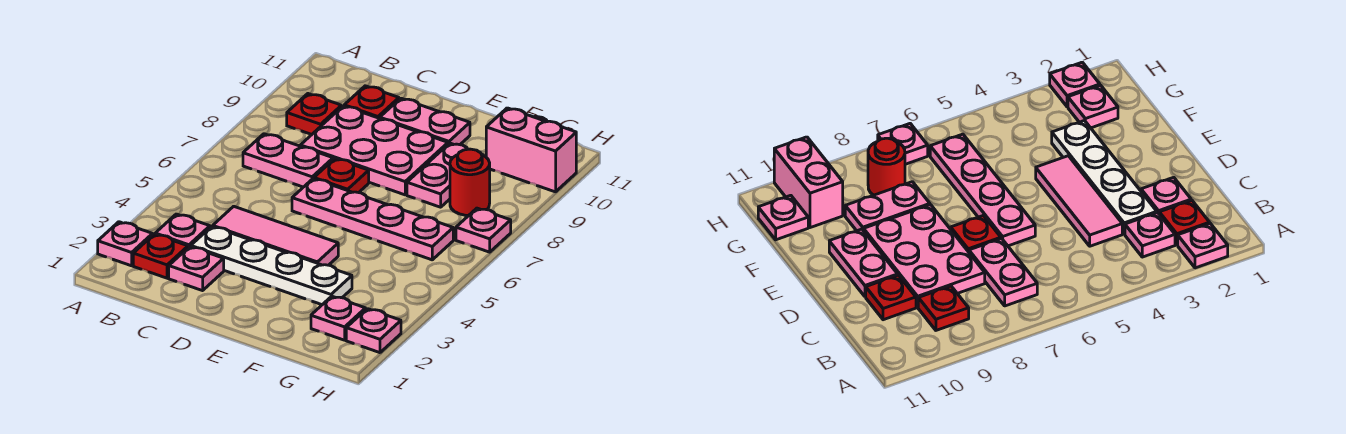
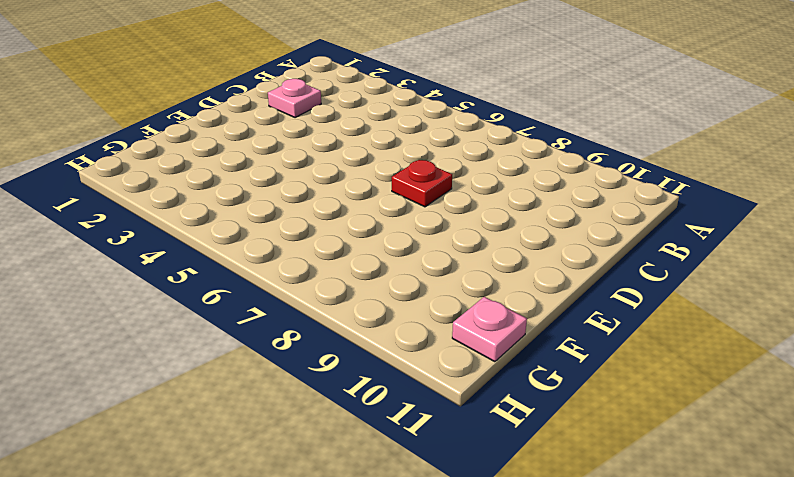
none -> pink 1x1 plate [98,222,153,266]
none -> red 1x1 plate [133,234,188,278]
none -> pink 1x1 plate [155,214,210,248]

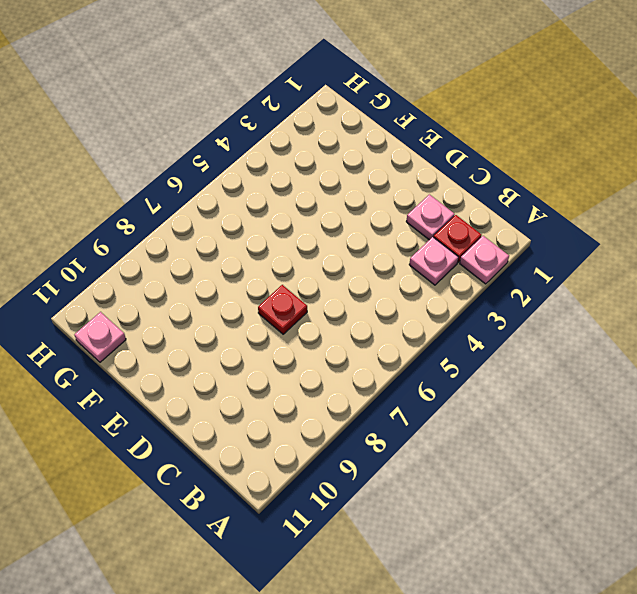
none -> pink 1x2 plate [243,134,333,187]
none -> red 1x1 plate [287,94,341,135]
none -> white 1x4 plate [191,227,352,305]

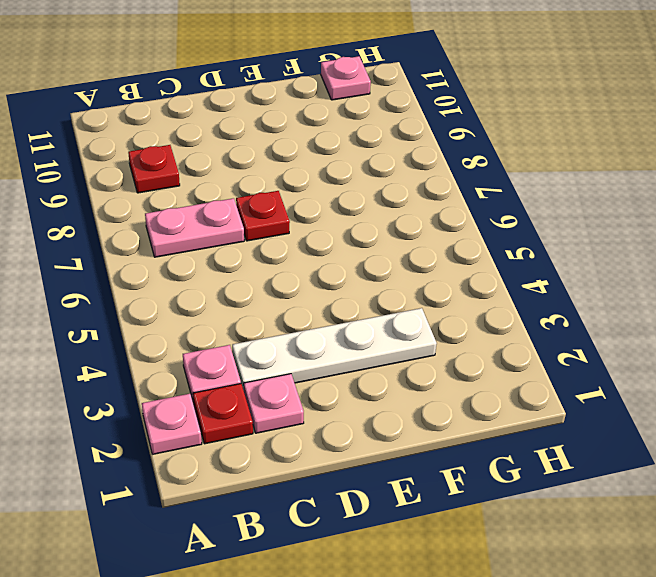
none -> pink 1x3 tile [213,206,338,265]
none -> pink 2x3 plate [300,106,448,195]
none -> red 1x1 plate [344,86,399,118]

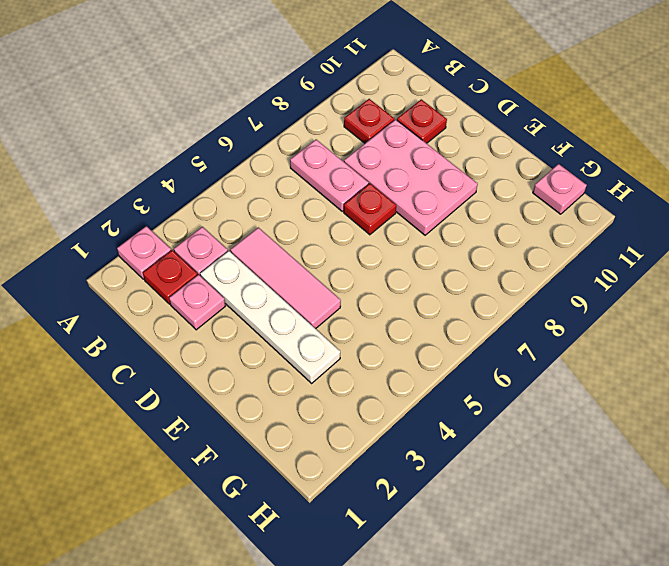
none -> pink 1x4 plate [292,179,453,260]
none -> pink 1x2 plate [380,98,470,145]
none -> pink 1x2 plate [407,143,467,207]

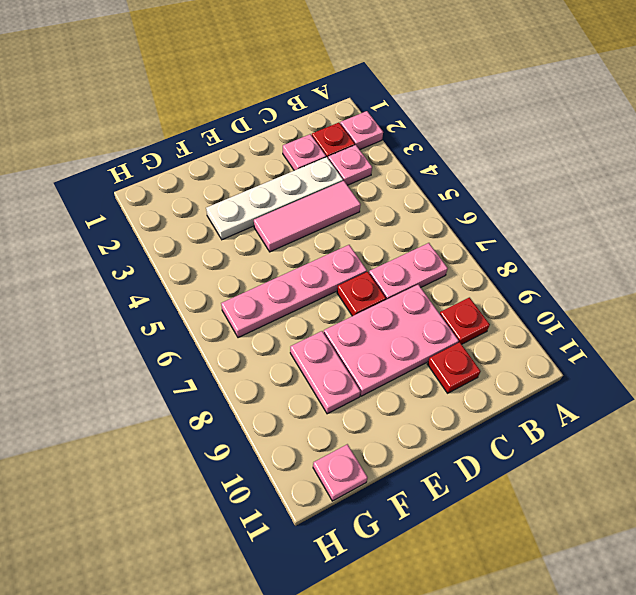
none -> pink 1x2 plate [380,98,470,145]
none -> pink 1x1 plate [311,296,366,340]
none -> red 1x1 round brick [450,149,490,215]

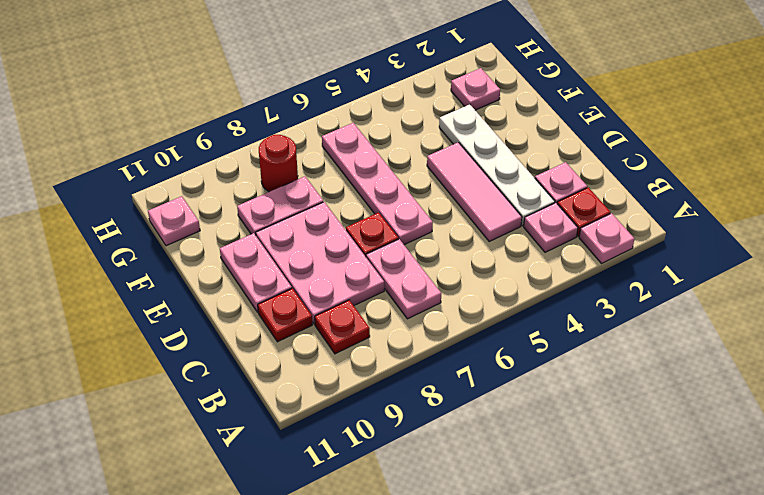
none -> pink 1x2 brick [486,108,576,192]
none -> pink 1x1 plate [346,309,401,353]
none -> pink 1x1 plate [456,208,511,252]

